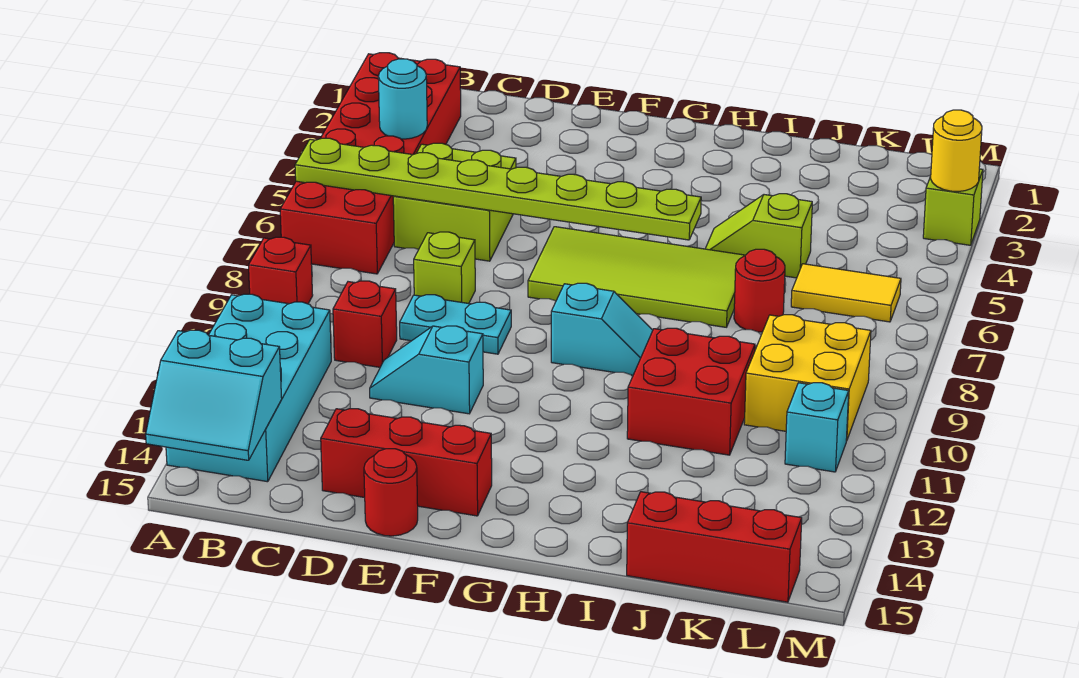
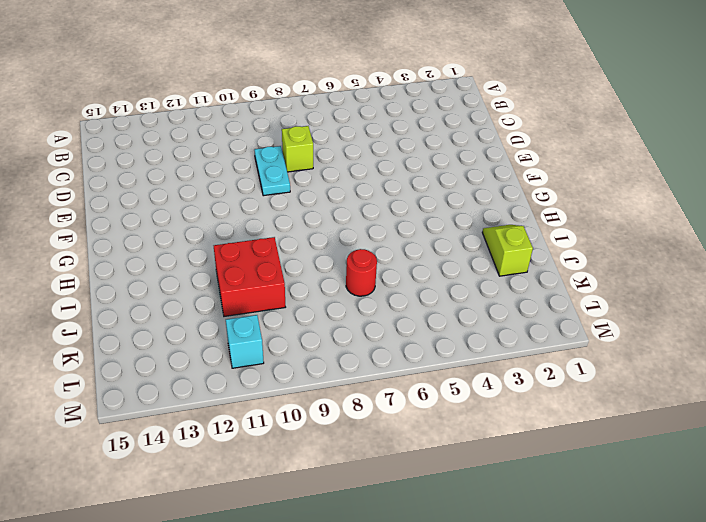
lime 1x2 slope [482,225,533,276] -> lime 1x2 slope moved to [705,194,812,278]
none -> red 2x6 brick [280,53,461,274]
none -> red 1x1 brick [249,237,313,304]
none -> cyan 2x4 brick [166,294,331,482]

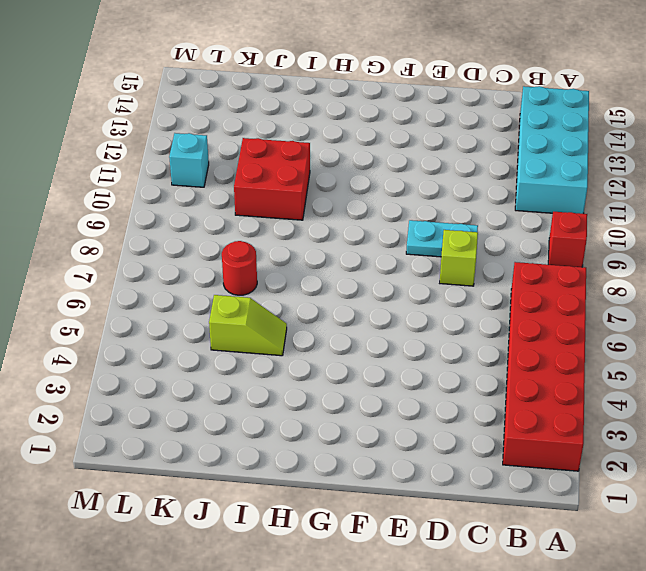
none -> lime 2x2 brick [393,143,516,261]
none -> red 1x1 brick [333,281,397,367]
none -> cyan 1x2 slope [370,326,483,414]

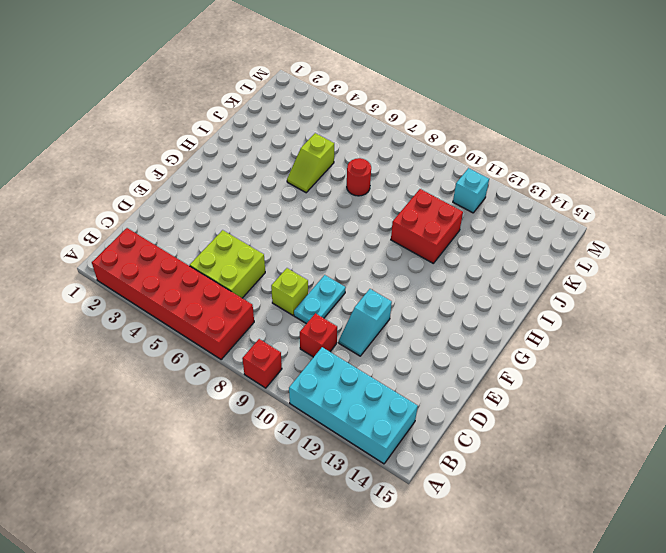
none -> red 1x3 brick [321,409,492,516]
none -> red 1x1 round brick [364,449,418,536]
none -> lime 2x4 tile [528,227,745,327]

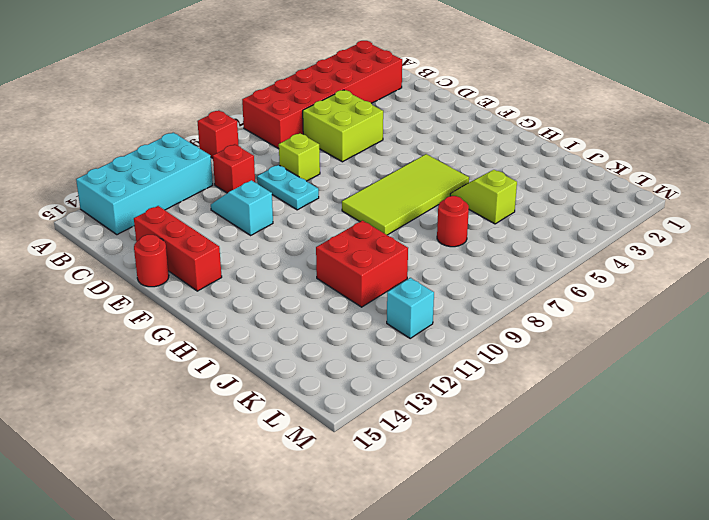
lime 2x4 tile [342,154,469,235] -> lime 2x4 tile turned to [528,227,745,327]
none -> cyan 1x2 slope [551,283,653,375]
none -> red 1x3 brick [627,492,802,602]
none -> yellow 1x2 tile [791,264,901,322]

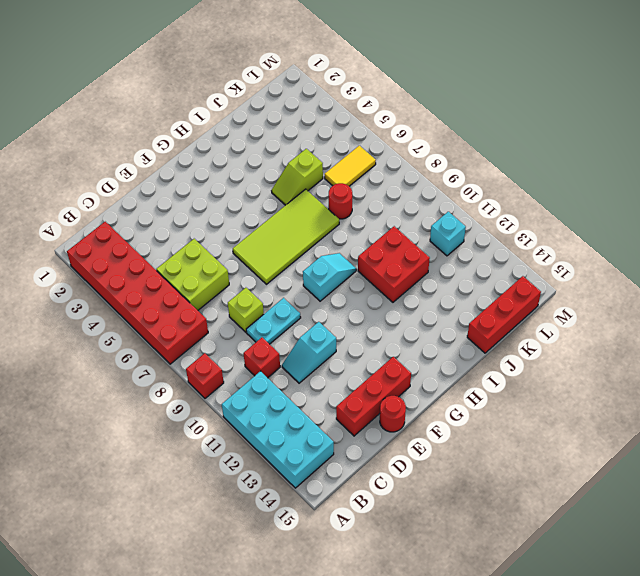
none -> yellow 2x2 brick [744,315,871,441]
none -> lime 1x1 brick [923,169,983,245]
none -> lime 1x8 plate [295,138,701,240]

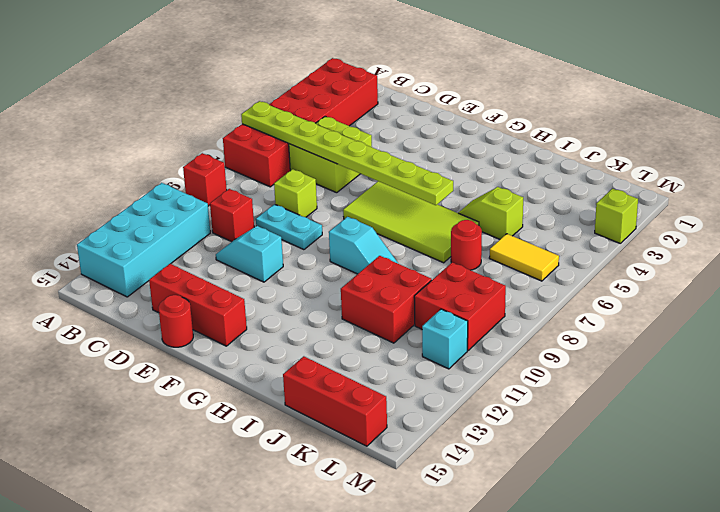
red 2x2 brick [414,262,506,350] -> yellow 2x2 brick [744,315,871,441]
none -> cyan 2x2 slope [146,330,282,460]
none -> cyan 1x1 round brick [378,59,427,139]
none -> yellow 1x1 round brick [931,110,982,192]

